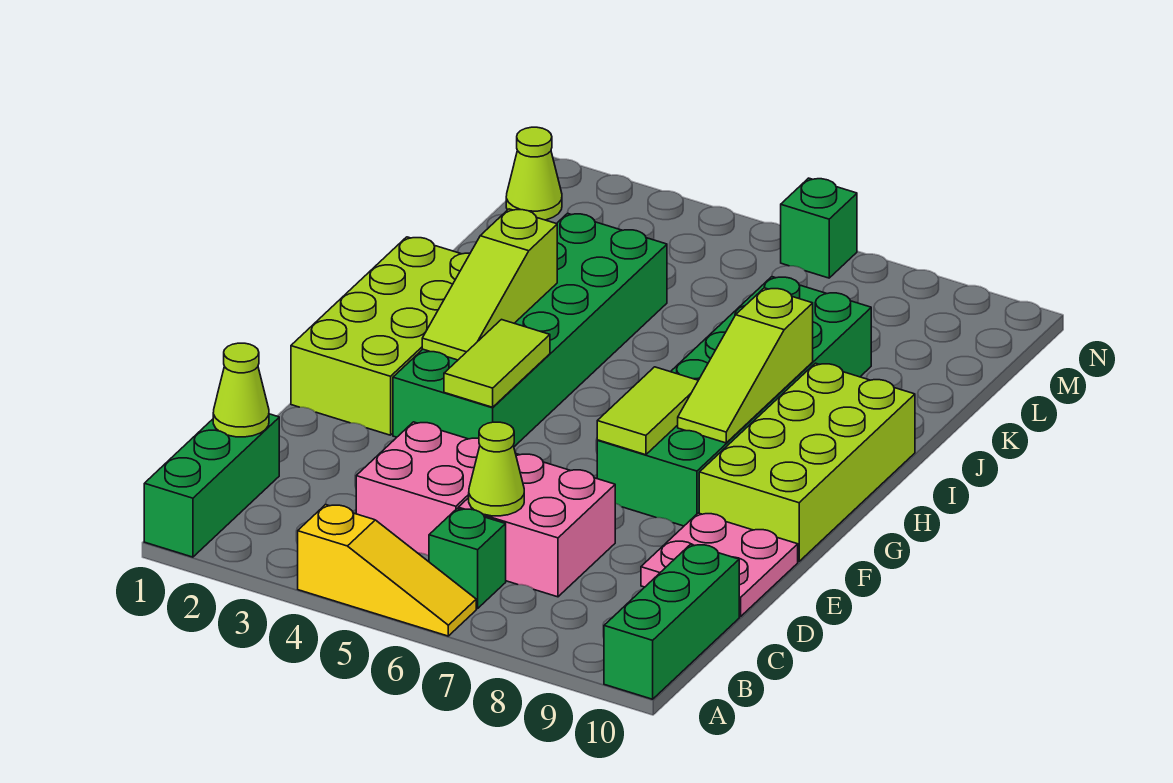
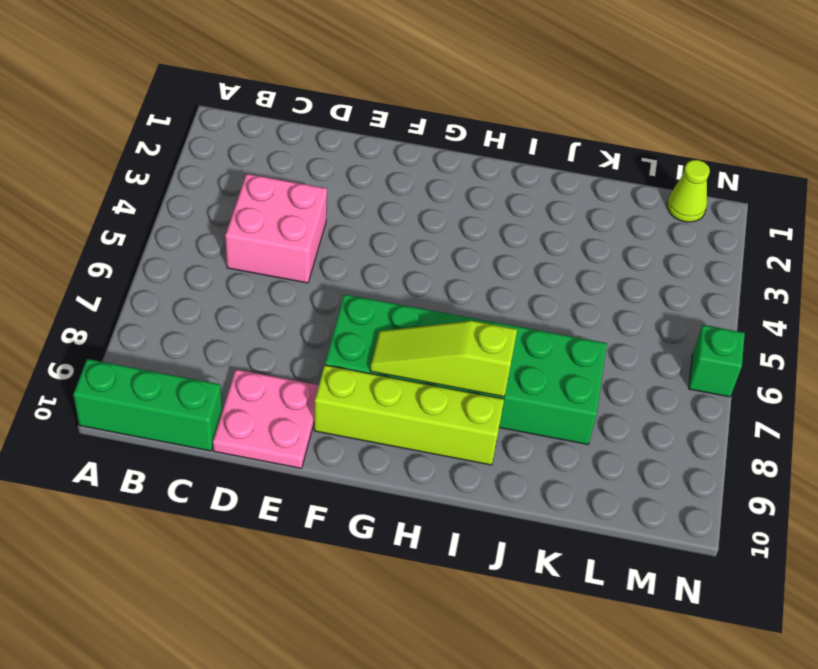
lime 1x4 brick [314,365,504,465] -> lime 2x4 brick [699,363,915,562]
none -> green 1x3 brick [144,414,279,557]
none -> yellow 1x3 slope [298,504,476,636]
none -> green 1x1 brick [429,509,506,609]

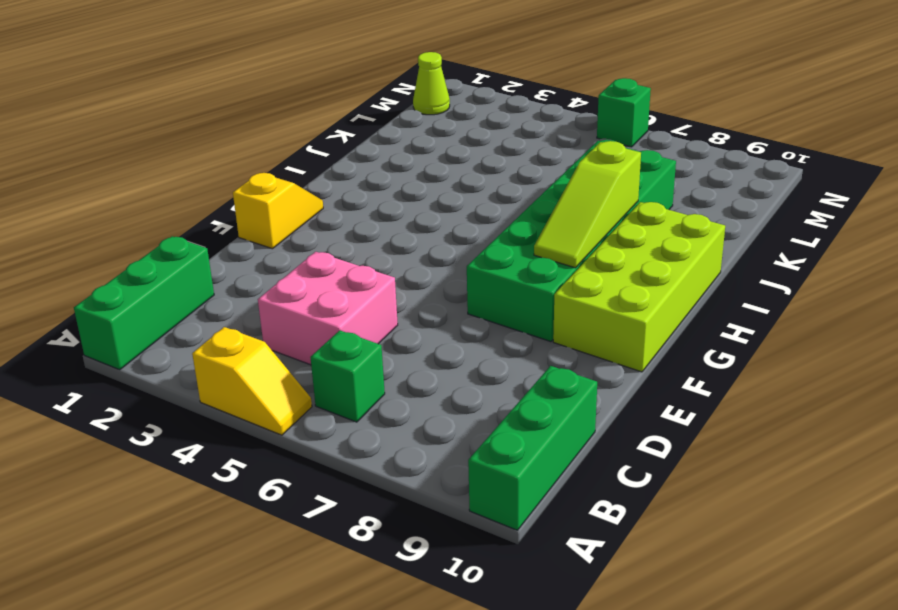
yellow 1x2 slope [192,327,312,435] -> yellow 1x3 slope [298,504,476,636]
yellow 1x2 slope [233,173,323,249] -> lime 2x4 brick [291,237,470,435]
none -> pink 2x2 brick [458,454,615,597]
none -> pink 2x2 plate [641,513,798,617]
none -> green 2x6 brick [393,213,667,447]

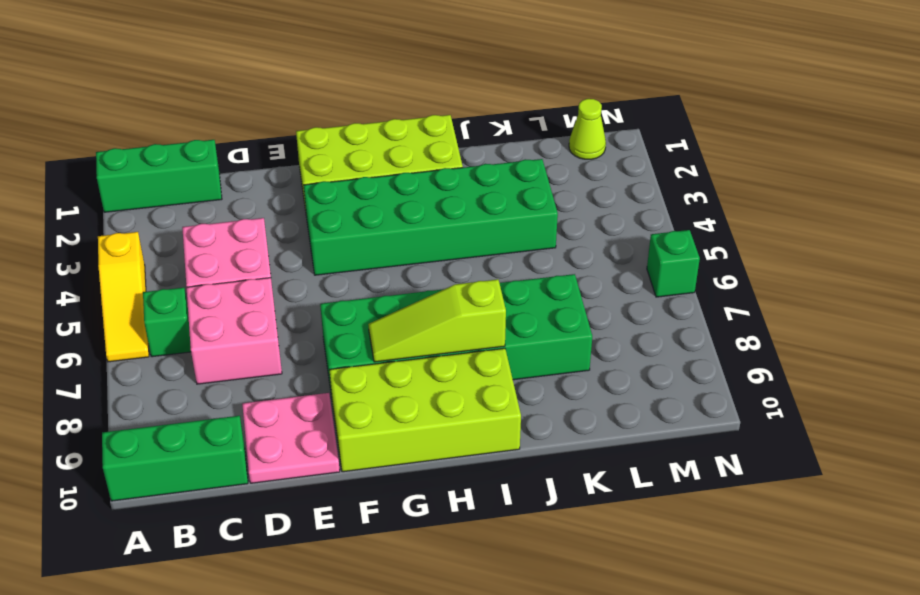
none -> lime 1x1 cone [213,343,269,437]
none -> lime 1x1 cone [469,422,524,516]
none -> lime 1x2 tile [444,320,550,407]

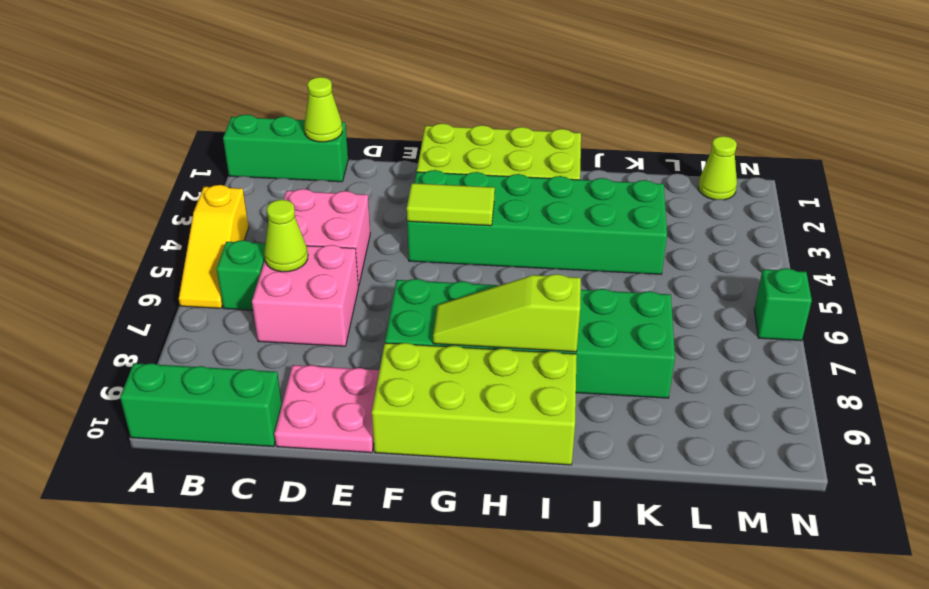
none -> lime 1x2 tile [597,367,698,455]
none -> lime 1x3 slope [422,209,557,360]

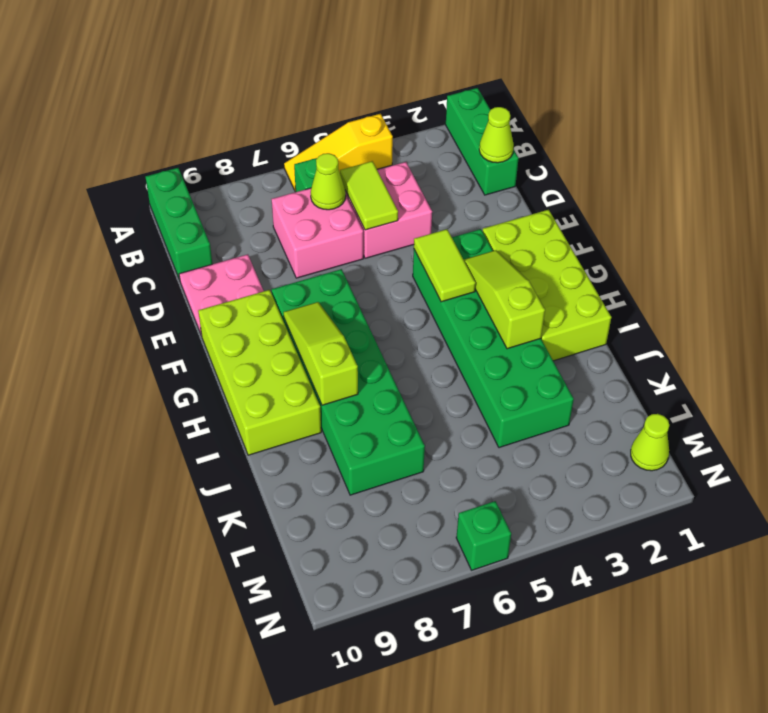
lime 1x2 tile [340,161,398,230] -> lime 1x2 tile moved to [597,367,698,455]

